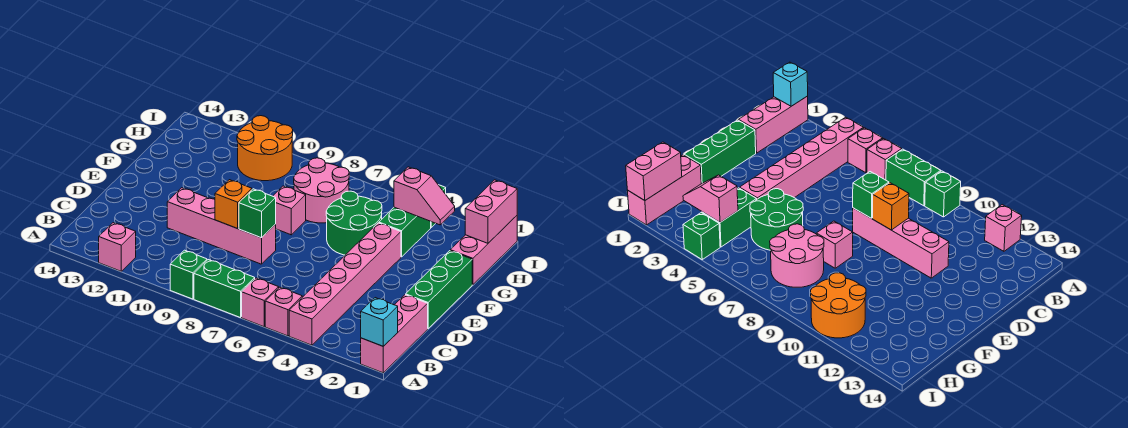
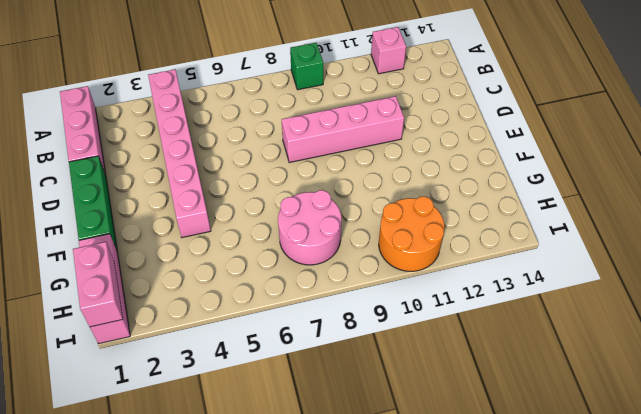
none -> pink 1x1 brick [265,287,302,336]
none -> pink 1x1 brick [242,278,279,327]
none -> green 1x2 brick [194,260,255,318]

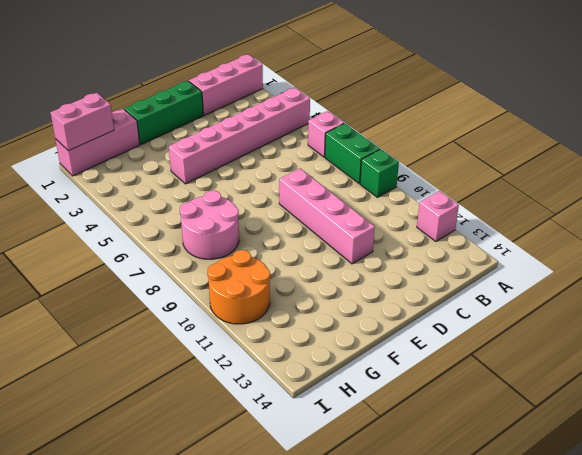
none -> pink 1x1 brick [265,287,302,336]
none -> green 2x2 round brick [326,191,382,255]
none -> pink 1x1 brick [273,186,306,235]

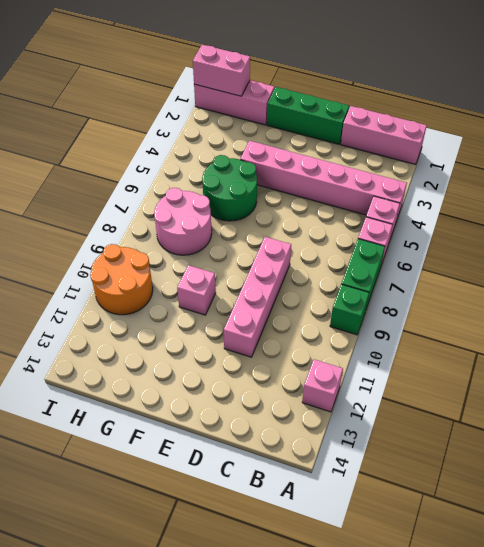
pink 1x1 brick [177,265,216,315] -> pink 1x1 brick moved to [273,186,306,235]
none -> green 1x2 brick [379,207,431,257]
none -> green 1x1 brick [683,213,720,259]
none -> cyan 1x1 brick [361,298,398,346]

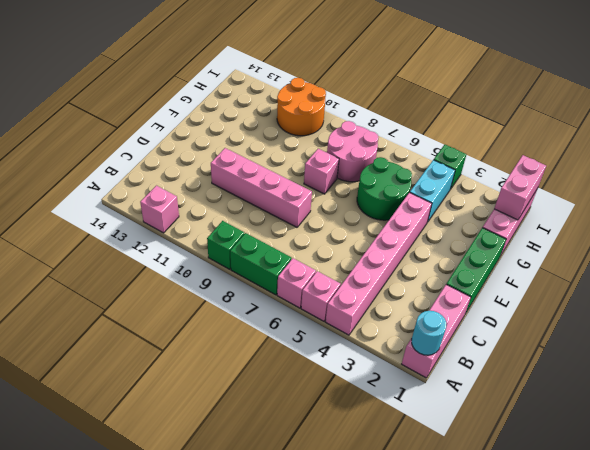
cyan 1x1 round brick [412,311,446,355] -> cyan 1x1 brick [361,298,398,346]
cyan 1x2 brick [410,160,455,222] -> green 1x2 brick [379,207,431,257]
none -> green 1x1 brick [239,189,276,238]
none -> orange 1x1 brick [215,180,252,229]
none -> pink 1x2 slope [394,167,455,225]

